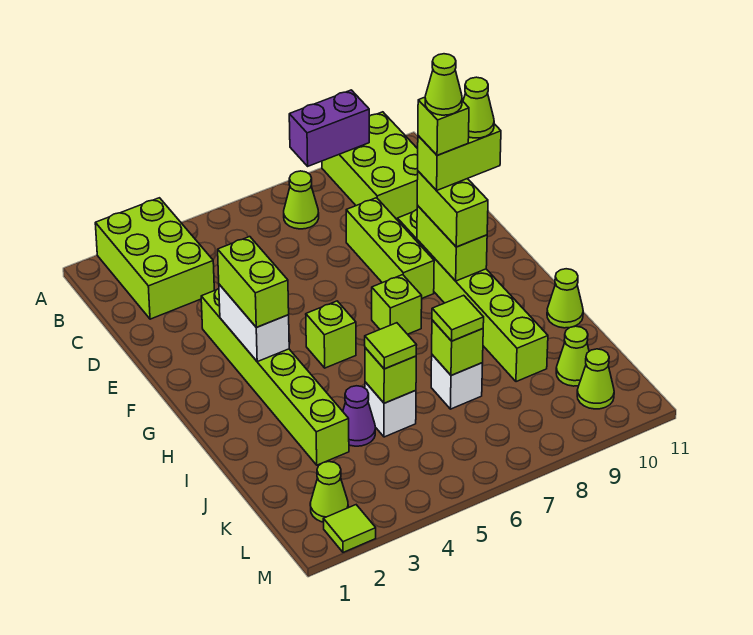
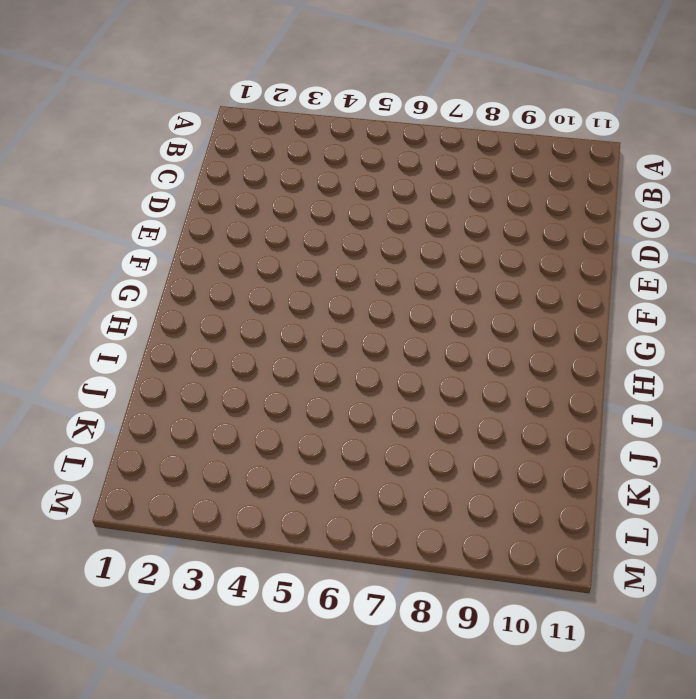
none -> lime 2x3 brick [95,198,214,319]
none -> lime 2x3 brick [322,112,418,219]
none -> lime 1x1 cone [284,171,319,229]

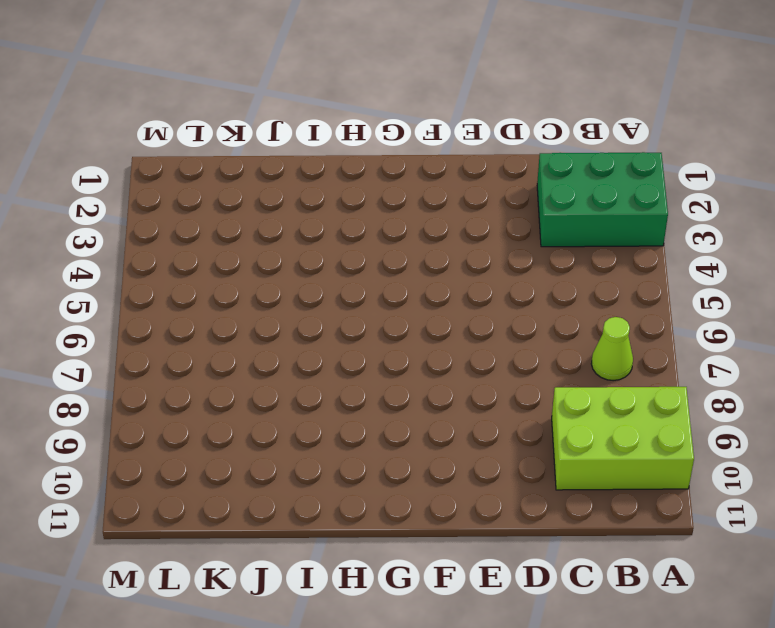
green 2x3 brick [537,152,668,247] -> lime 2x3 brick [95,198,214,319]
none -> lime 1x3 brick [346,198,434,298]
none -> lime 1x6 brick [201,289,349,465]
none -> lime 1x6 brick [397,210,548,382]

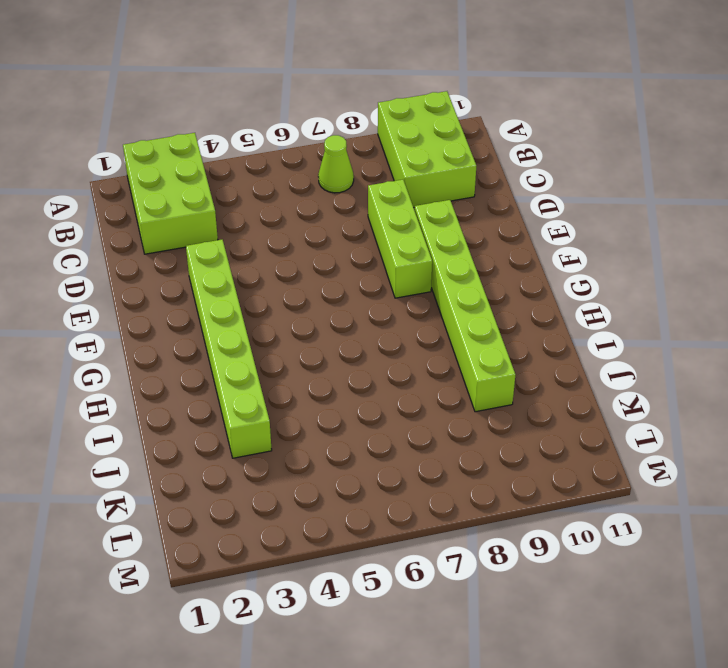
none -> lime 1x1 brick [306,301,356,368]
none -> lime 1x1 brick [372,275,422,334]
none -> lime 1x1 cone [547,269,583,328]

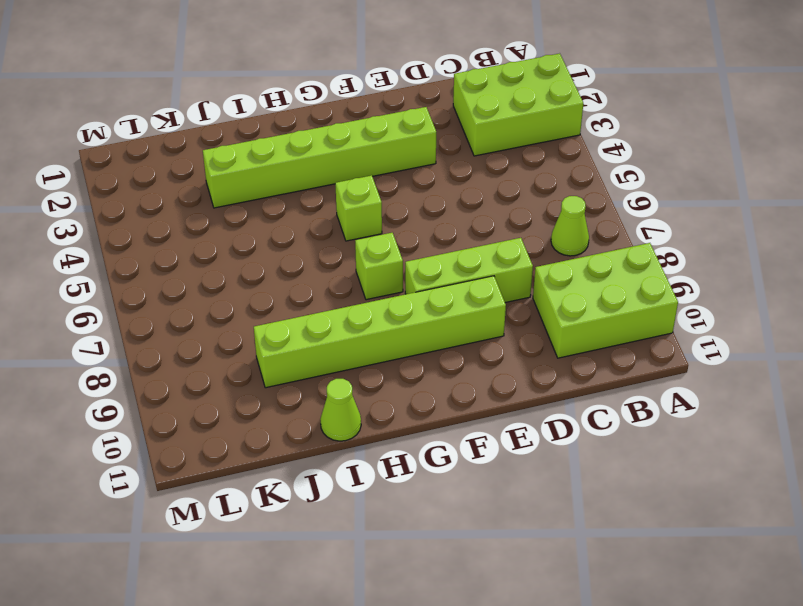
none -> purple 1x1 cone [343,386,375,446]
none -> white 1x1 brick [365,382,416,437]
none -> white 1x1 brick [431,355,483,409]

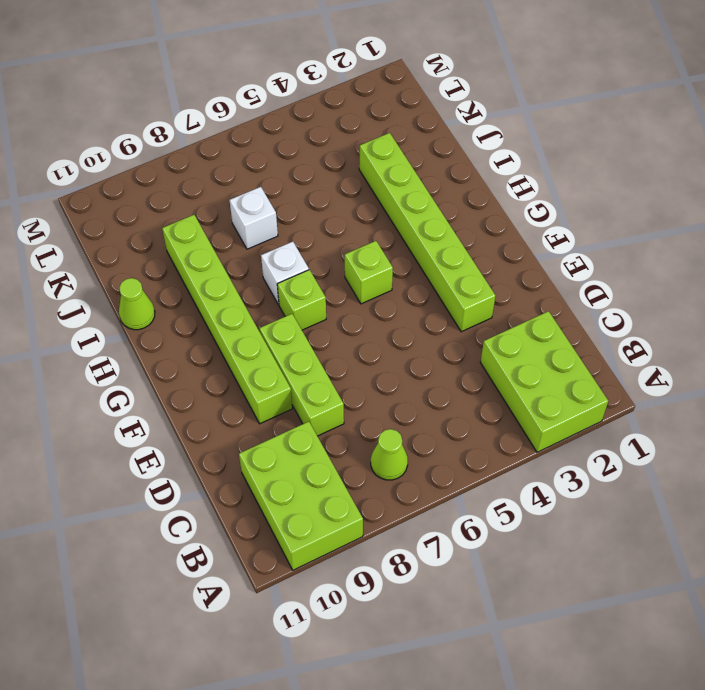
white 1x1 brick [261,241,309,305] -> white 1x1 brick moved to [365,382,416,437]
none -> purple 1x1 cone [343,386,375,446]
none -> lime 1x1 cone [556,326,589,386]
none -> lime 1x1 cone [310,462,348,522]

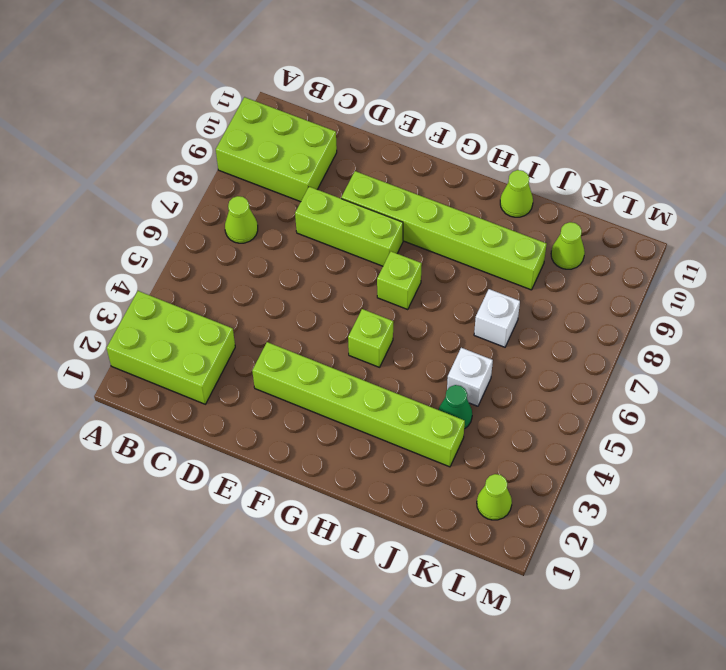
green 1x1 cone [439,385,472,429] -> purple 1x1 cone [343,386,375,446]
none -> lime 1x1 cone [577,349,614,409]
none -> lime 1x1 tile [323,505,376,552]
none -> purple 1x2 brick [289,90,369,166]

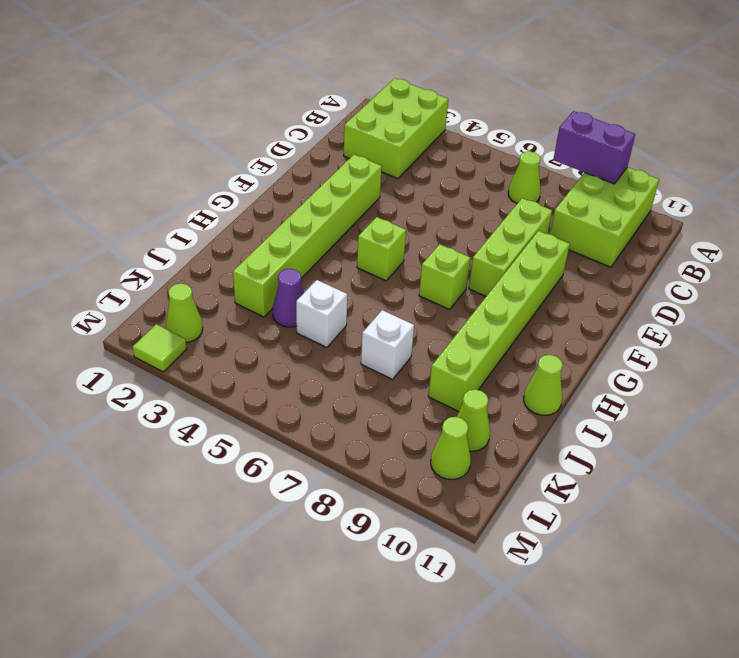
none -> white 1x2 brick [219,284,289,362]
none -> lime 1x2 brick [417,205,487,281]
none -> lime 1x1 brick [365,348,416,403]

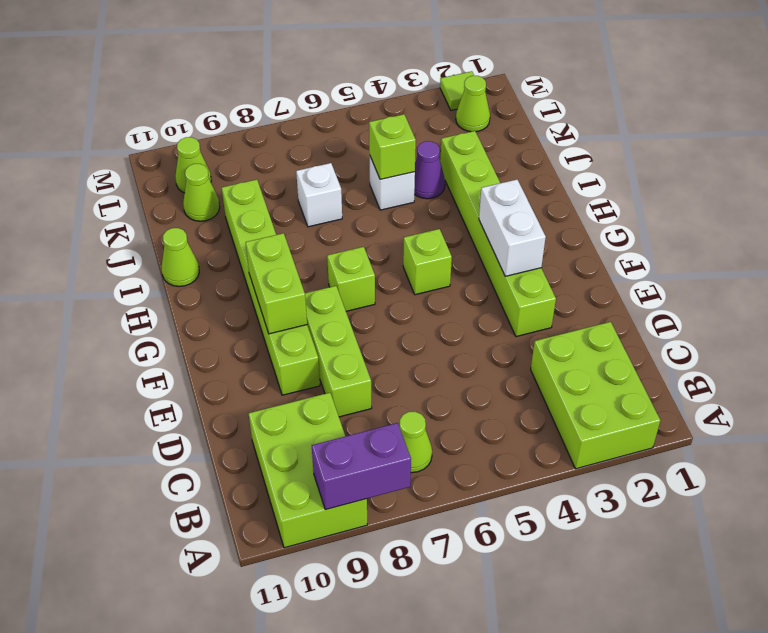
none -> lime 1x1 brick [432,320,483,375]
none -> lime 1x2 brick [218,237,289,327]
none -> lime 1x2 brick [417,171,488,247]

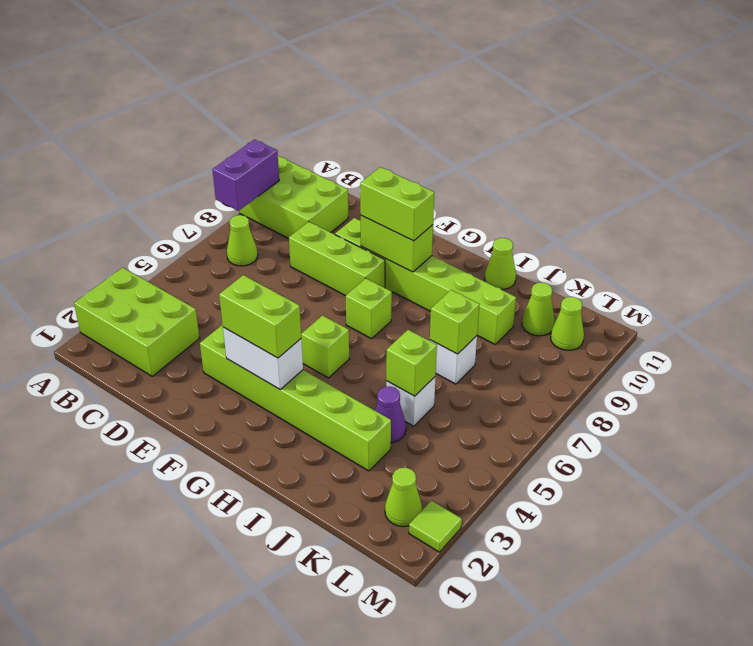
none -> lime 1x1 tile [365,323,417,369]
none -> lime 1x1 tile [432,295,484,341]
none -> lime 1x2 brick [418,124,501,190]

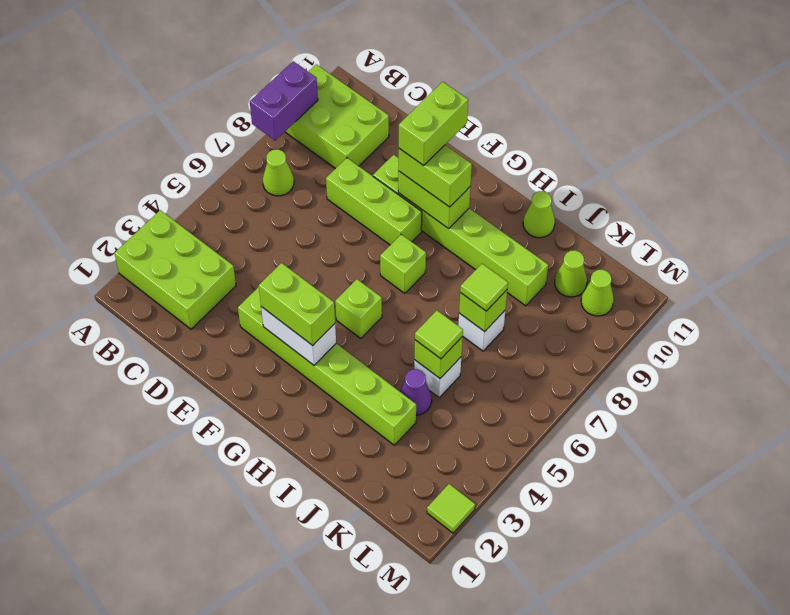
none -> lime 1x1 cone [310,462,348,522]
none -> lime 1x1 brick [418,97,469,155]
none -> lime 1x1 cone [463,77,494,138]

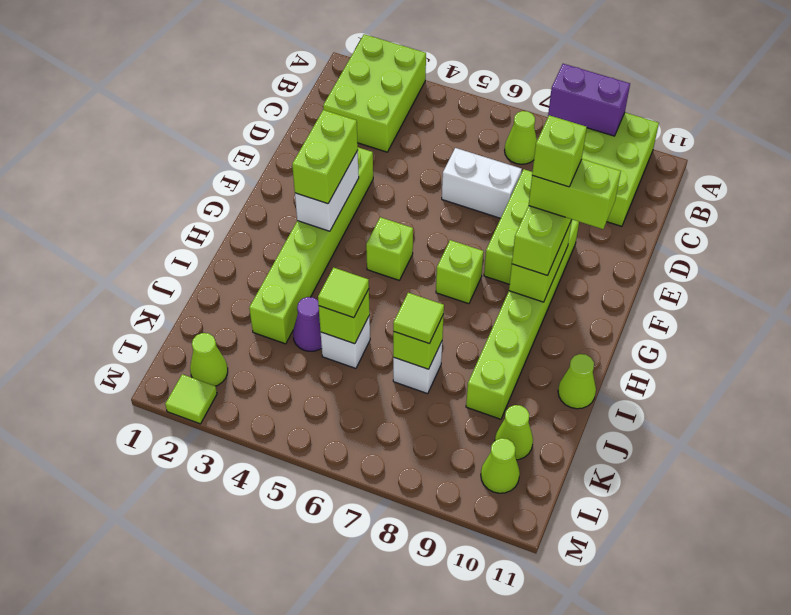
white 1x2 brick [442,148,522,218] -> none
none -> lime 1x1 cone [463,77,494,138]
none -> lime 1x1 cone [425,54,462,115]

